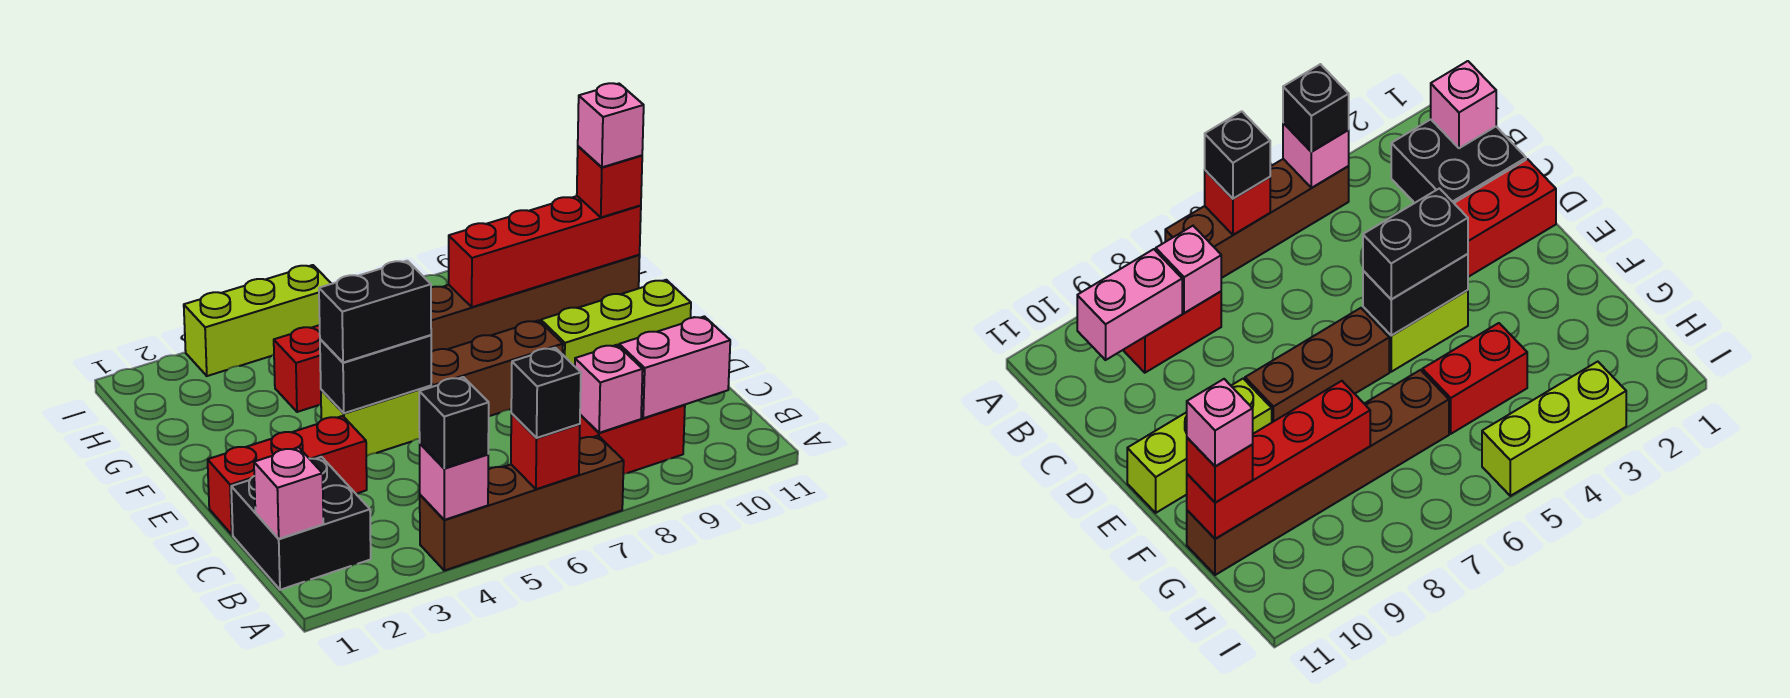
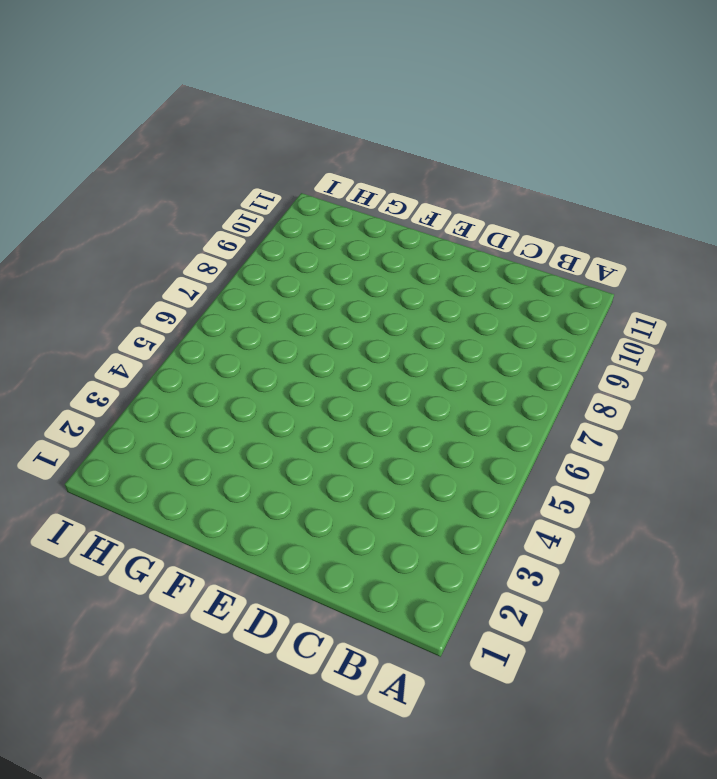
none -> brown 1x4 brick [420,436,624,571]
none -> black 2x2 brick [231,457,371,590]
none -> red 1x2 brick [580,405,685,474]

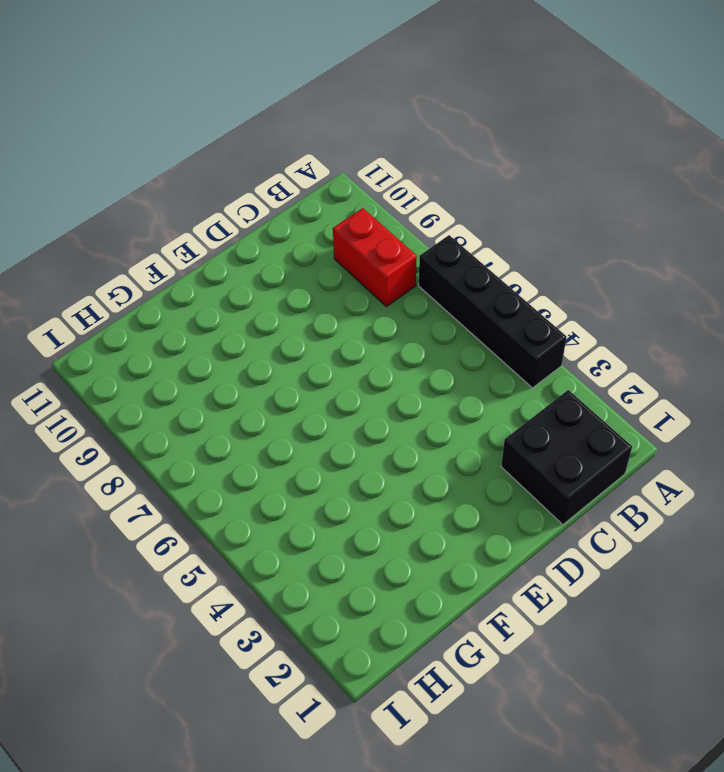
black 1x4 brick [419,235,567,388] -> brown 1x4 brick [420,436,624,571]
none -> red 1x3 brick [208,416,367,534]
none -> lime 1x2 brick [321,386,431,456]
none -> brown 1x3 brick [431,320,563,416]

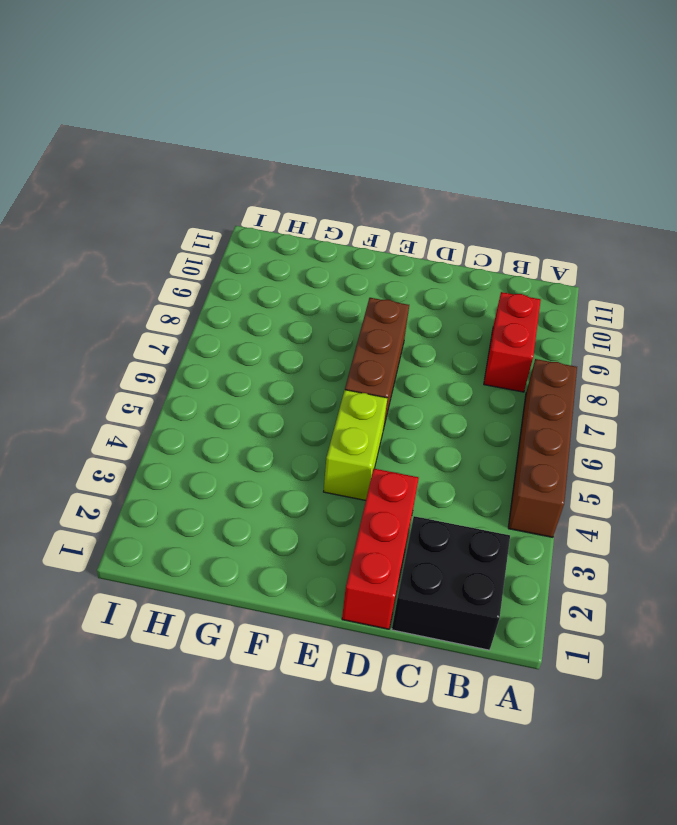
none -> lime 1x3 brick [541,280,691,366]
none -> red 1x2 brick [274,325,321,412]
none -> brown 1x6 brick [431,255,640,352]

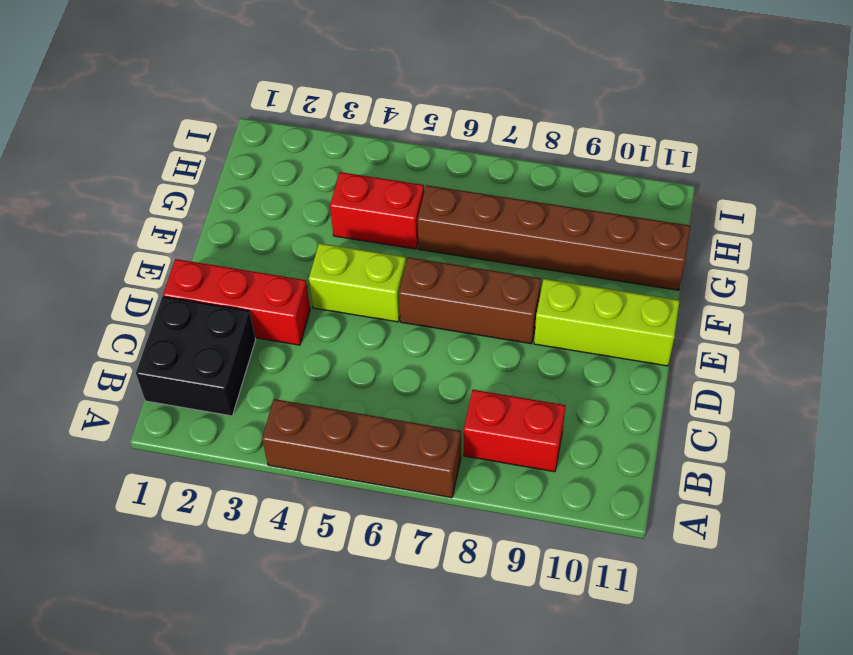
none -> lime 1x3 brick [184,265,331,376]
none -> pink 1x1 brick [420,444,488,520]
none -> red 1x1 brick [511,414,580,489]

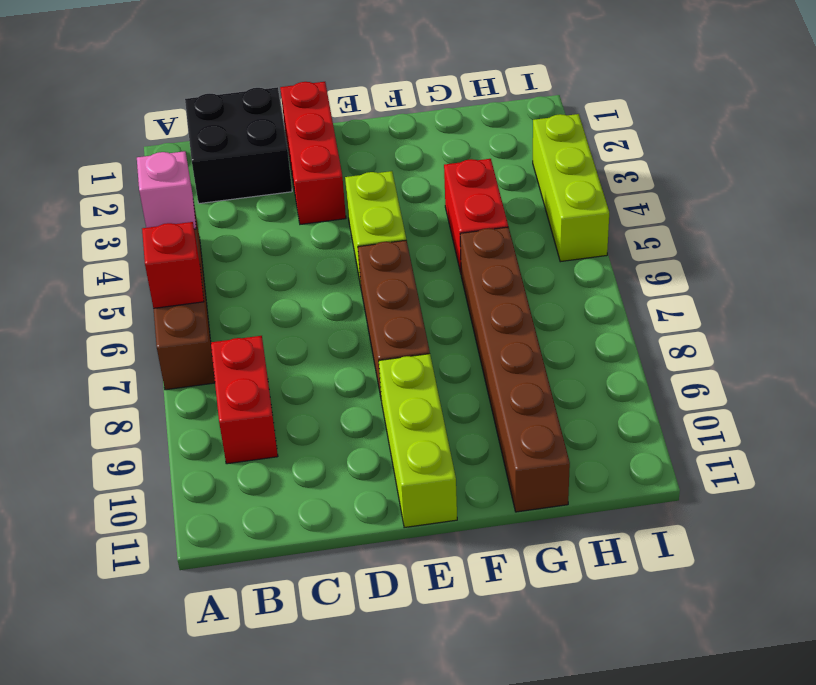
none -> pink 1x1 brick [254,447,324,539]
none -> pink 1x1 brick [575,345,643,433]
none -> pink 1x2 brick [619,316,730,418]

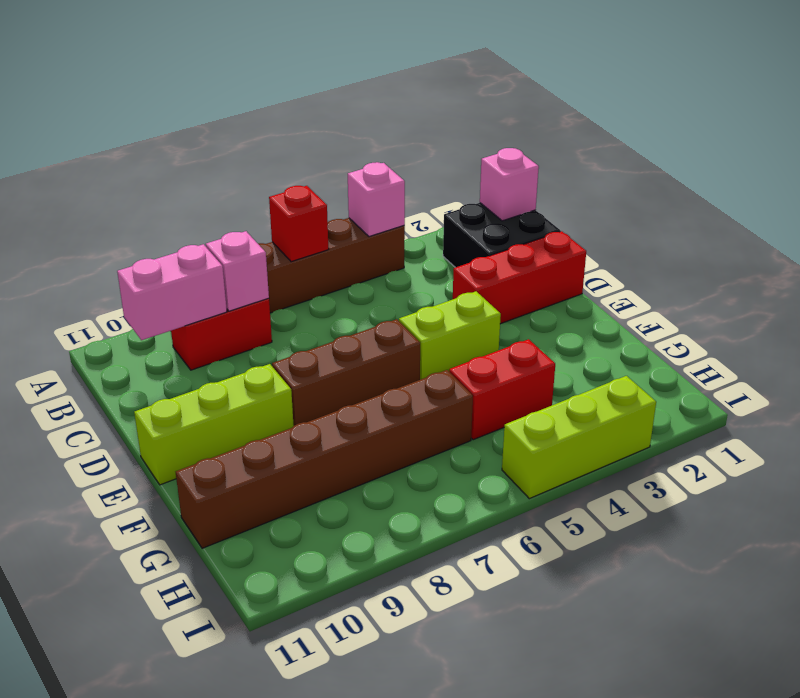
none -> black 1x2 brick [320,335,431,413]
none -> red 1x4 brick [449,196,641,307]
none -> black 1x1 brick [419,377,489,468]

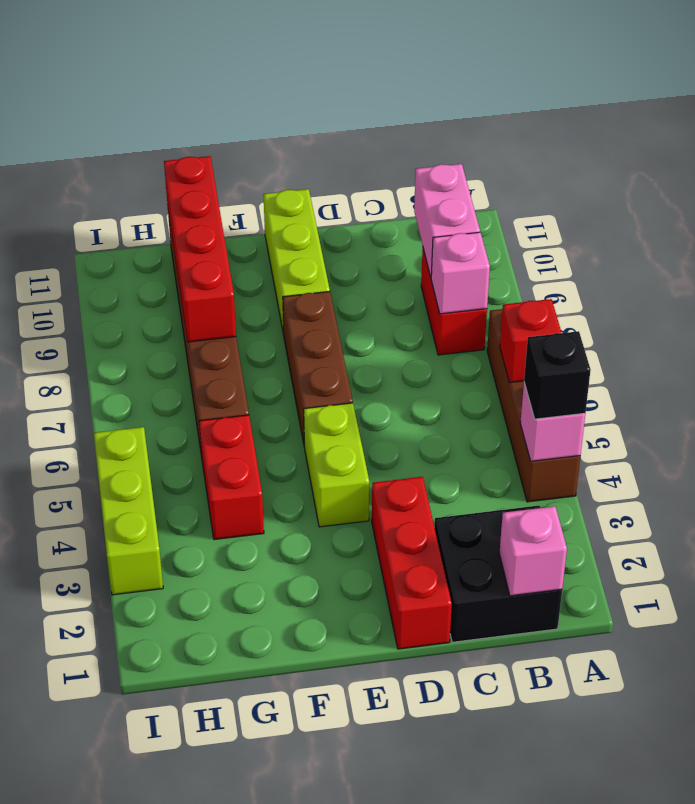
none -> black 1x2 brick [320,335,431,413]
none -> black 1x1 brick [511,348,581,438]
none -> black 1x2 brick [319,261,431,363]

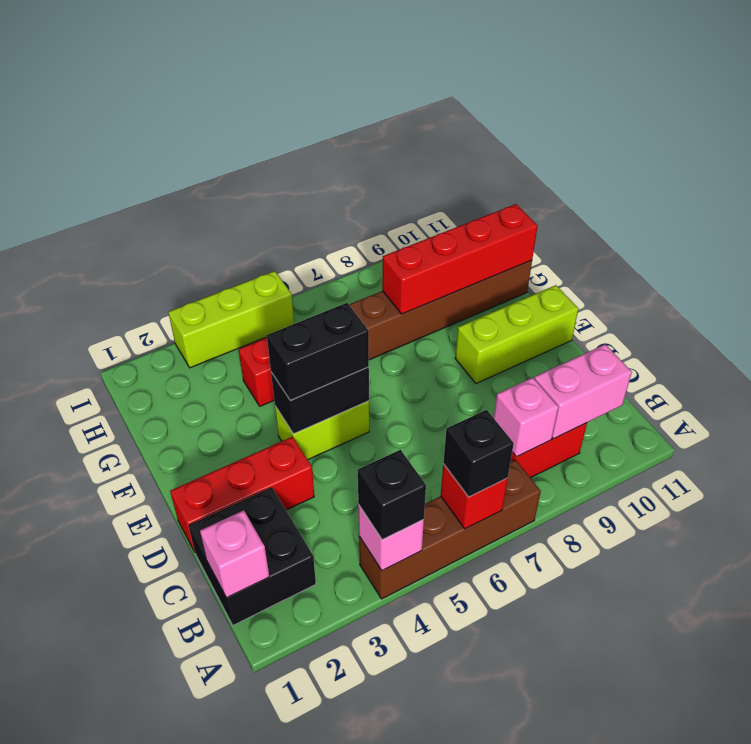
none -> brown 1x3 brick [431,320,563,416]
none -> red 1x1 brick [577,146,642,217]
none -> pink 1x1 brick [578,83,644,167]

